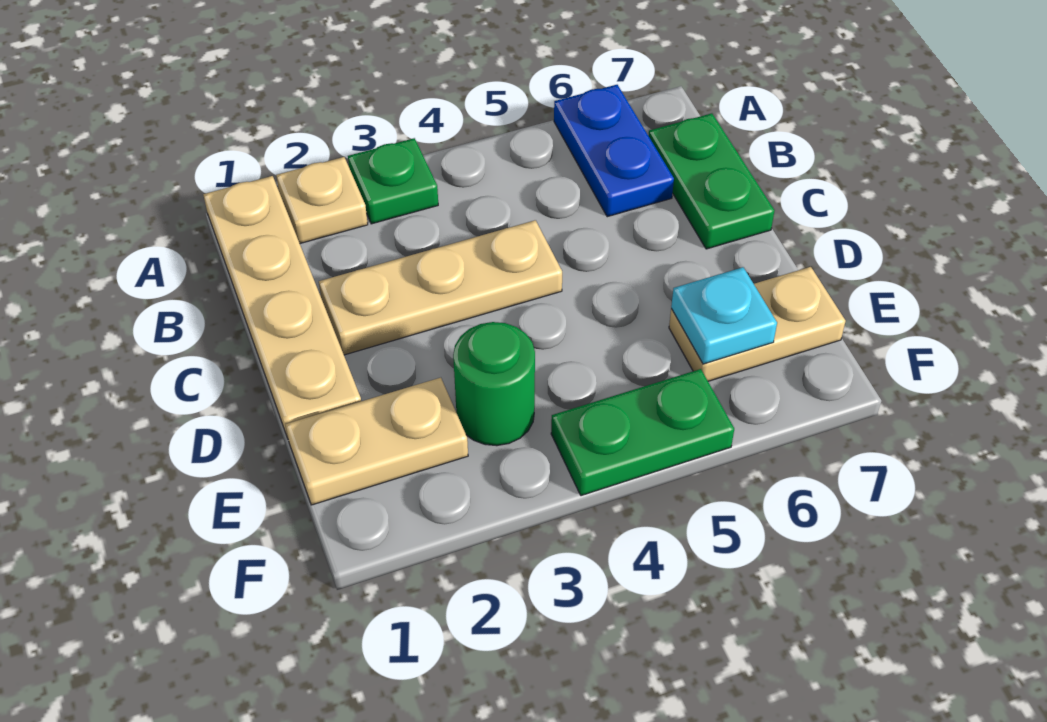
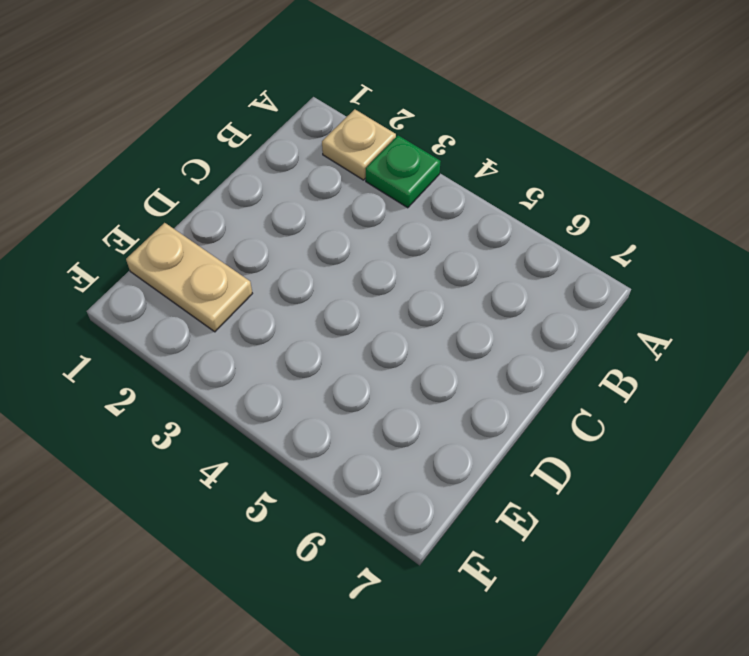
none -> tan 1x4 plate [203,176,361,438]
none -> blue 1x2 plate [554,85,674,217]

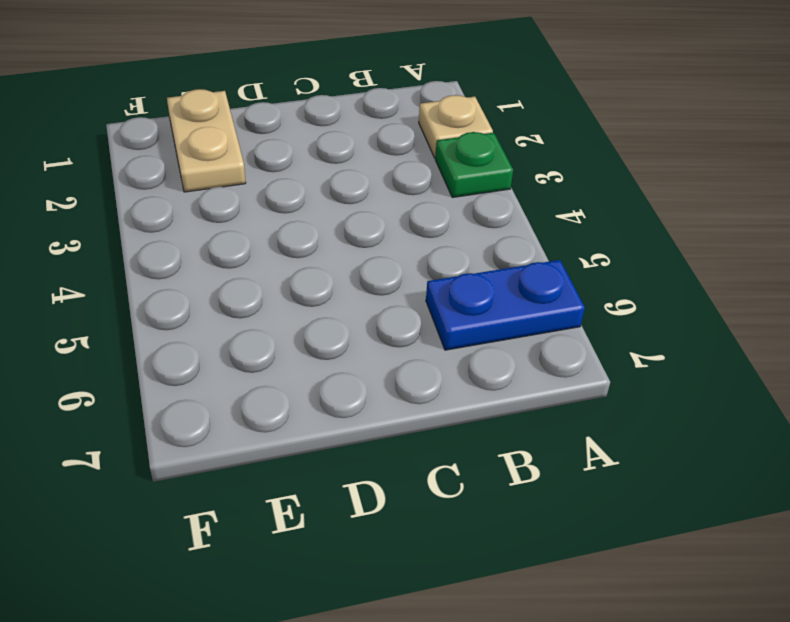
none -> tan 1x4 plate [203,176,361,438]
none -> green 1x2 plate [648,113,775,249]

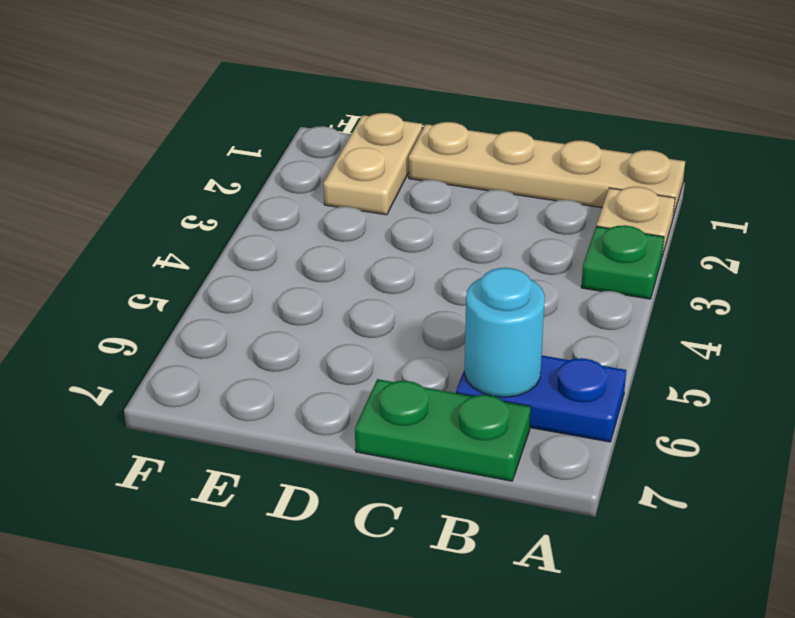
cyan 1x1 round brick [465,268,545,397] -> none
none -> tan 1x3 plate [319,220,562,355]
none -> green 1x1 round brick [453,322,535,446]

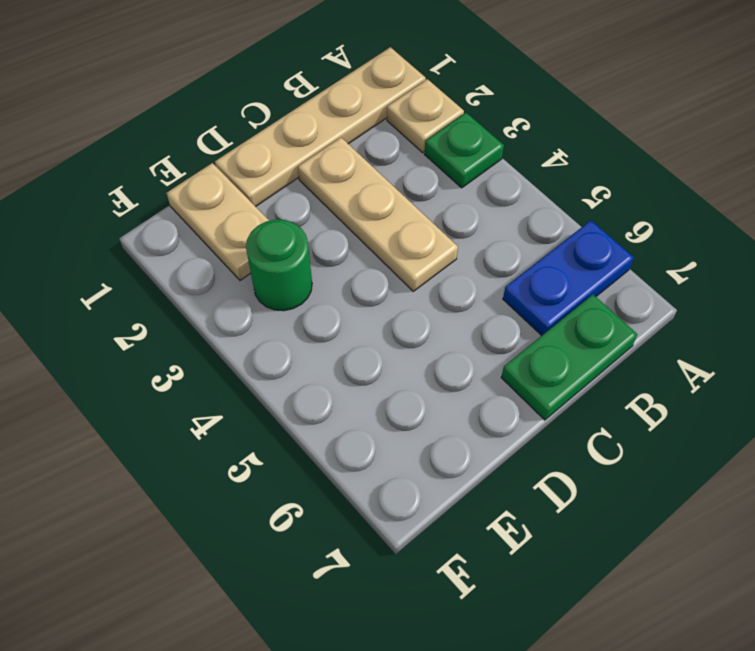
none -> tan 1x2 plate [669,267,846,381]
none -> green 1x2 plate [551,369,734,496]

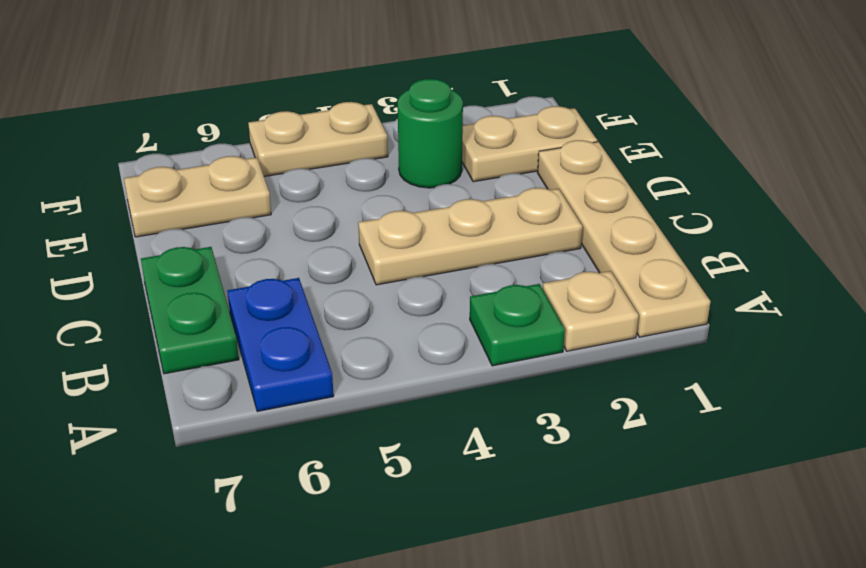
tan 1x2 plate [248,102,388,176] -> green 1x2 plate [551,369,734,496]
none -> cyan 1x1 plate [671,267,777,364]

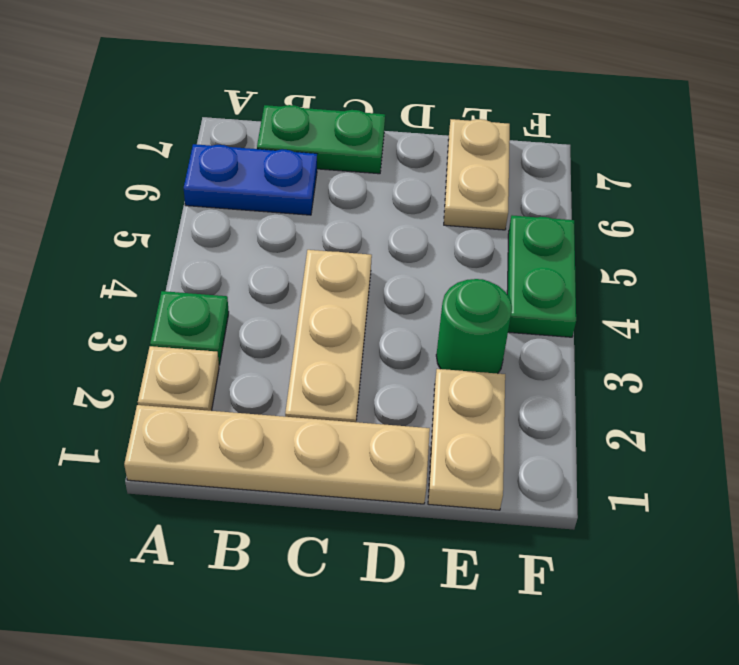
none -> cyan 1x1 plate [671,267,777,364]

